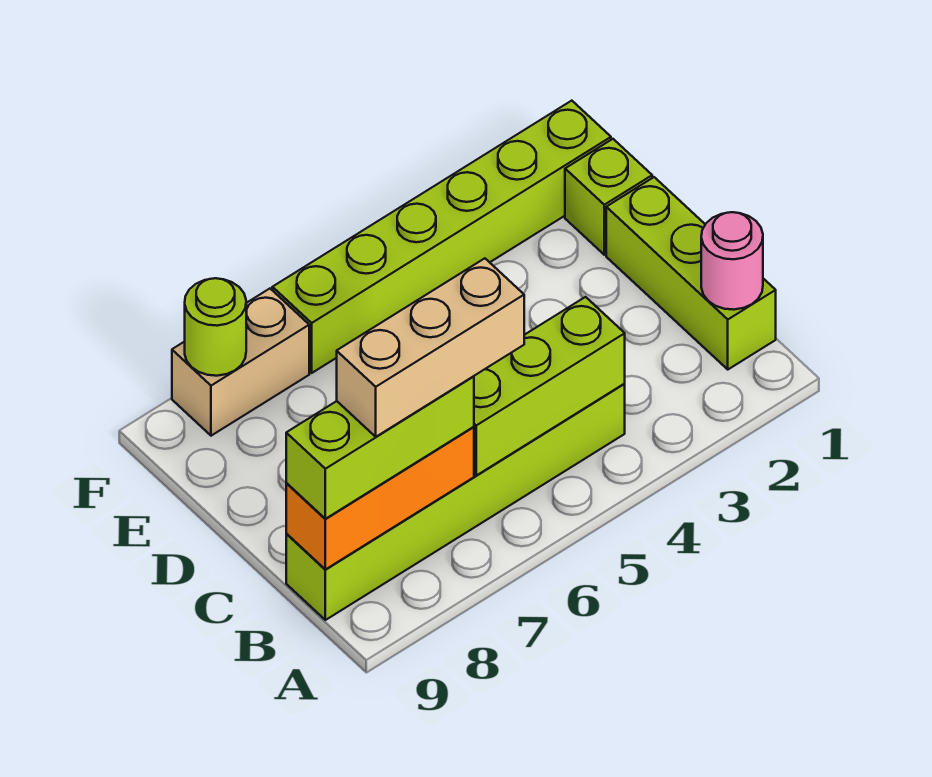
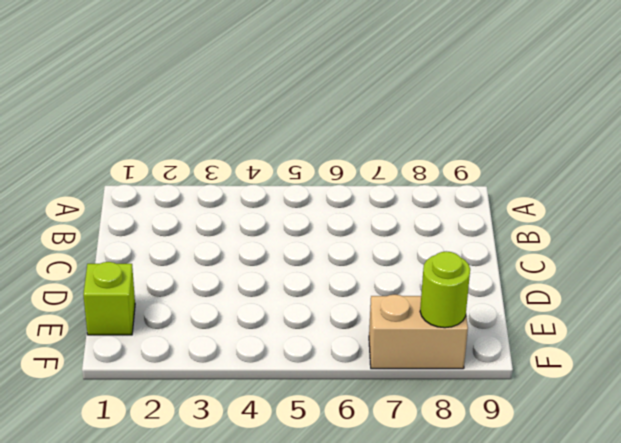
none -> lime 1x3 brick [606,177,776,369]
none -> lime 1x6 brick [286,384,625,620]

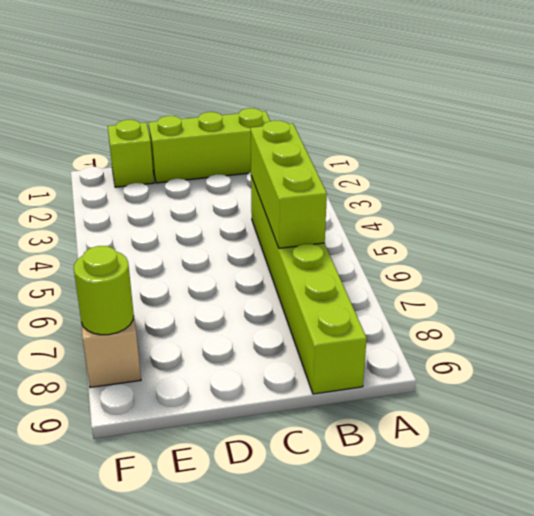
none -> lime 1x6 brick [272,101,611,373]
none -> pink 1x1 round brick [701,212,763,310]

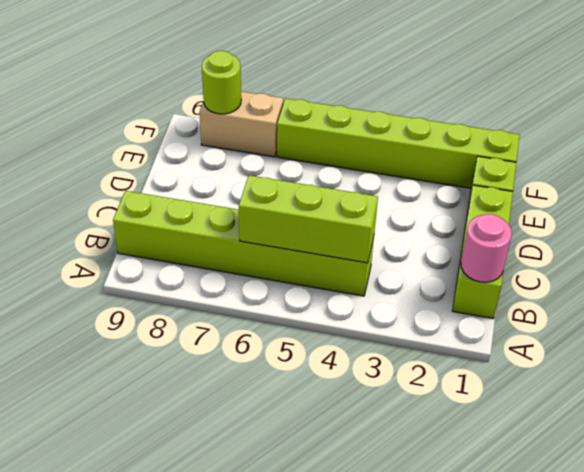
none -> orange 1x3 brick [286,427,474,569]
none -> lime 1x3 brick [286,376,474,519]

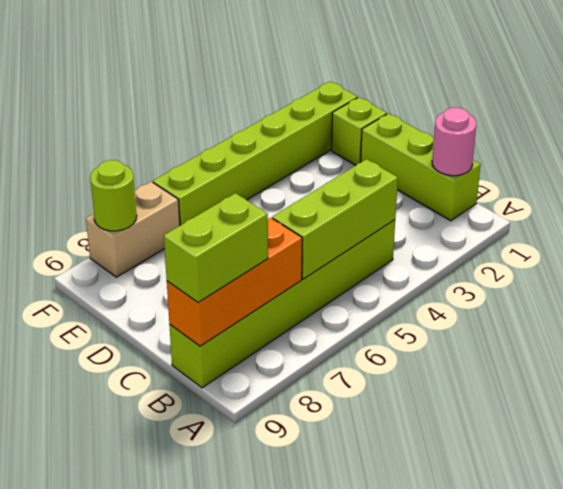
lime 1x2 brick [164,193,268,302] -> lime 1x3 brick [286,376,474,519]
none -> tan 1x3 brick [337,258,524,437]

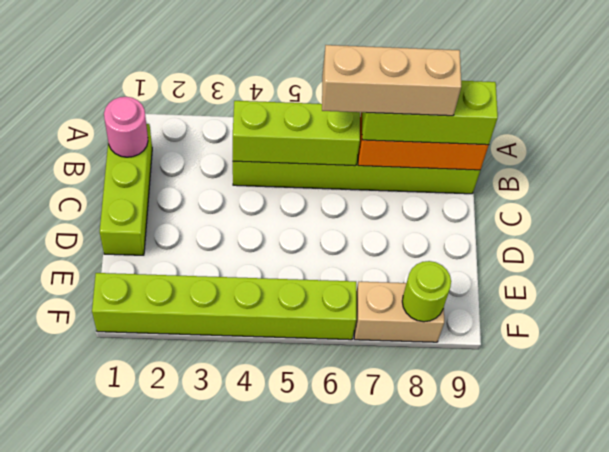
none -> lime 1x1 brick [565,139,652,255]

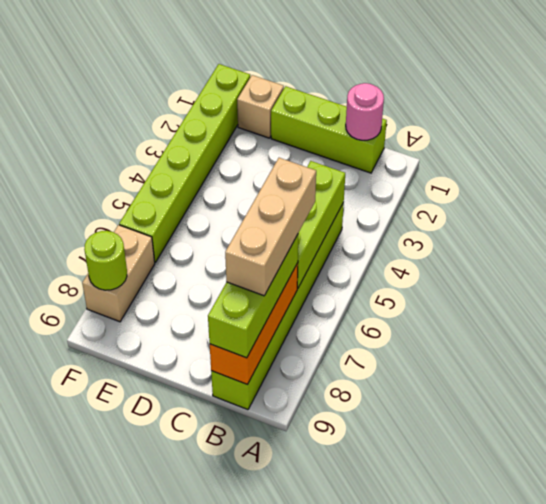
tan 1x1 brick [237,75,284,138] -> lime 1x1 brick [565,139,652,255]

